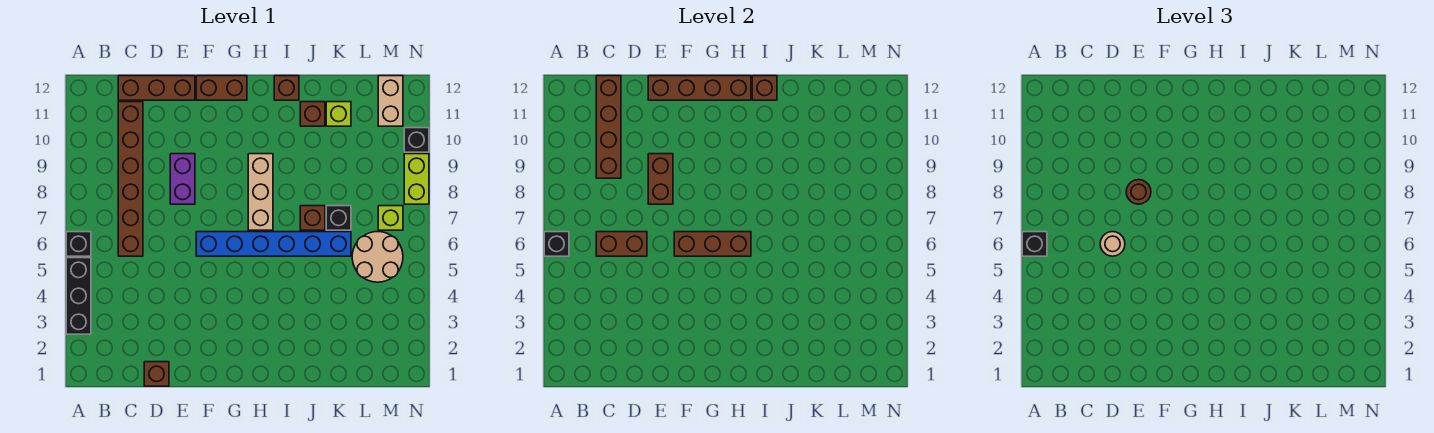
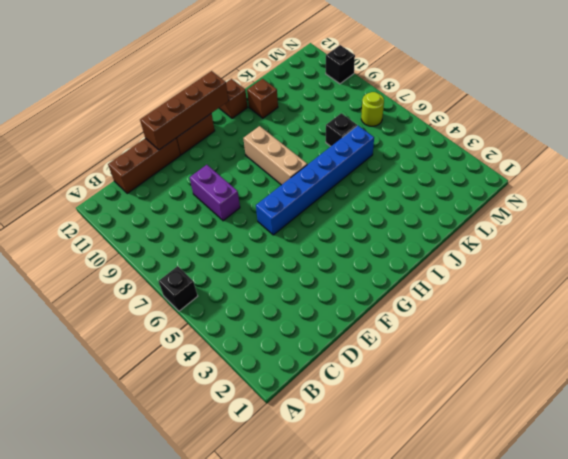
lime 1x1 round brick [361,92,384,126] -> lime 1x1 brick [378,206,403,230]
none -> black 1x3 brick [66,258,91,334]
none -> brown 1x6 brick [118,102,143,256]
none -> brown 1x1 brick [144,362,169,386]

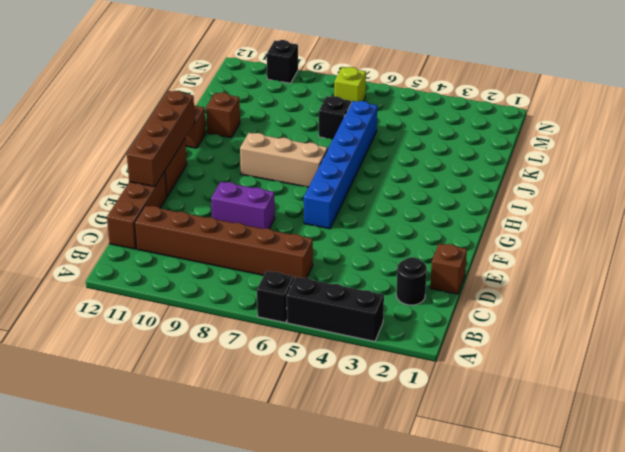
black 1x1 round brick [396,257,427,305] -> none
none -> brown 1x1 brick [300,206,325,230]
none -> lime 1x1 brick [326,102,351,126]
none -> tan 2x2 round brick [352,232,403,282]

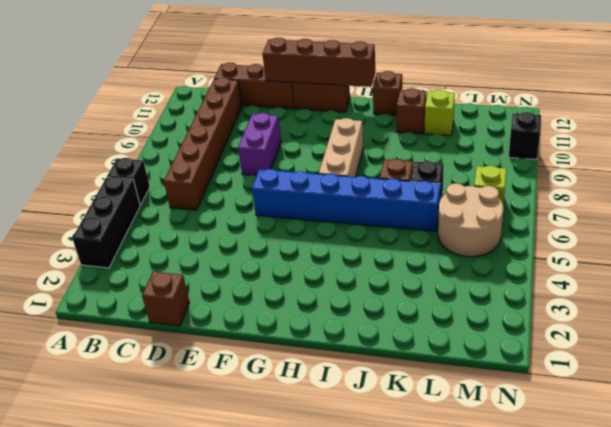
none -> tan 1x2 brick [378,76,403,126]
none -> lime 1x2 brick [404,154,429,204]
none -> black 1x1 brick [544,232,569,256]

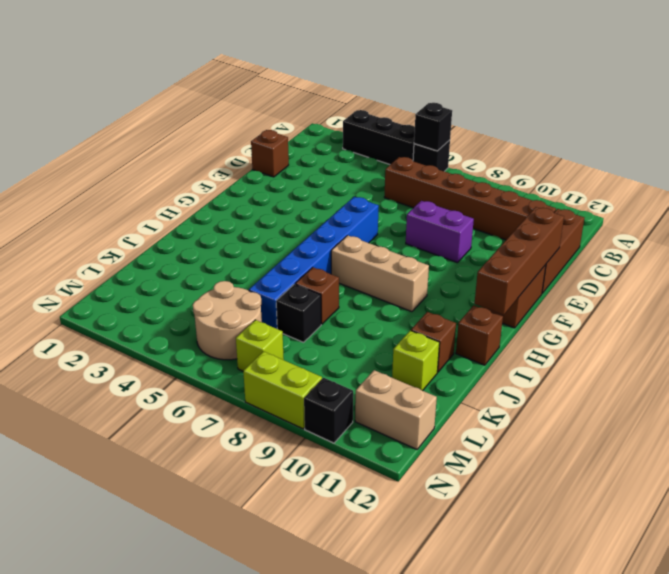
none -> brown 1x2 brick [596,232,647,256]
none -> brown 1x4 brick [596,76,621,178]
none -> brown 1x2 brick [648,154,673,204]

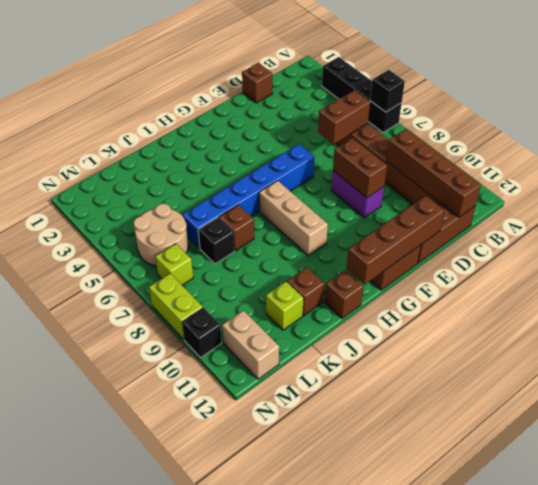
none -> brown 1x3 brick [674,232,751,256]
none -> brown 1x1 brick [752,76,777,100]
none -> black 1x1 brick [1022,232,1047,256]

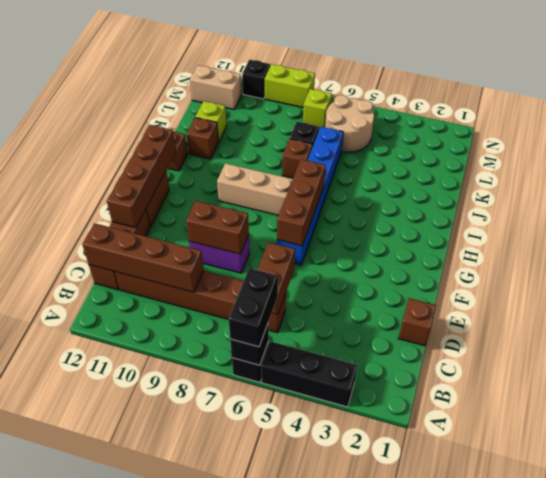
black 1x2 brick [229,268,278,347] -> black 1x1 brick [1022,232,1047,256]
none -> brown 1x1 brick [752,76,777,100]
none -> tan 1x1 round brick [1100,232,1125,256]
none -> brown 1x1 round brick [1126,180,1151,204]

